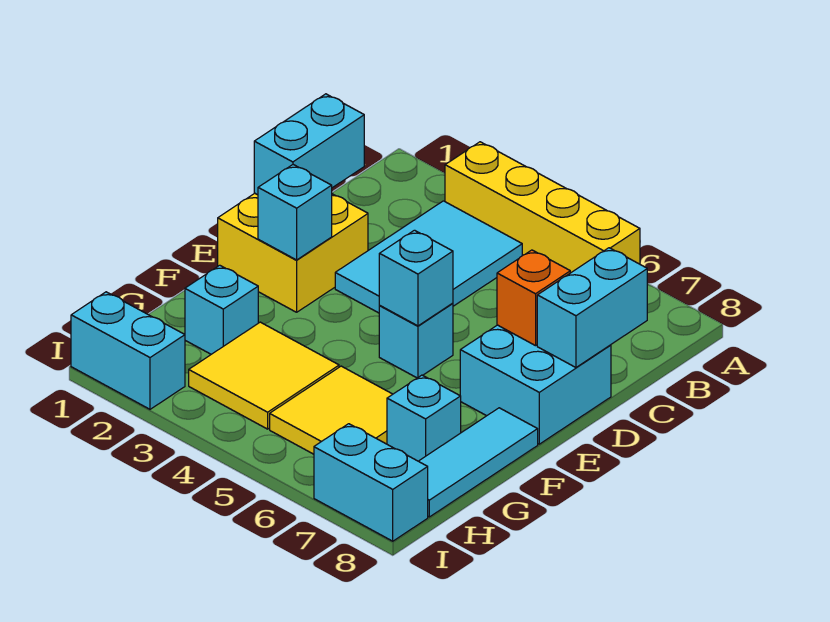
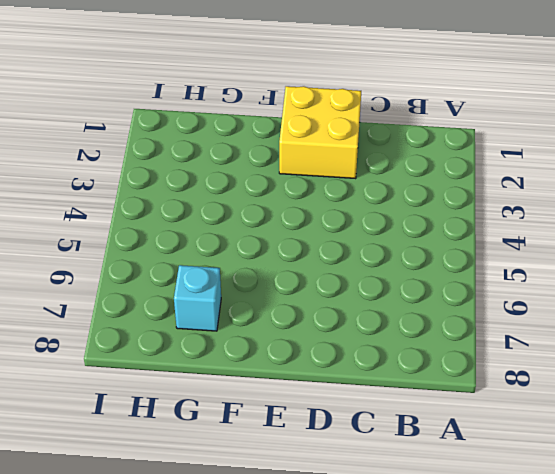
none -> yellow 1x4 brick [445,142,640,273]
none -> cyan 2x3 tile [335,201,522,313]
none -> cyan 2x2 brick [460,325,611,444]

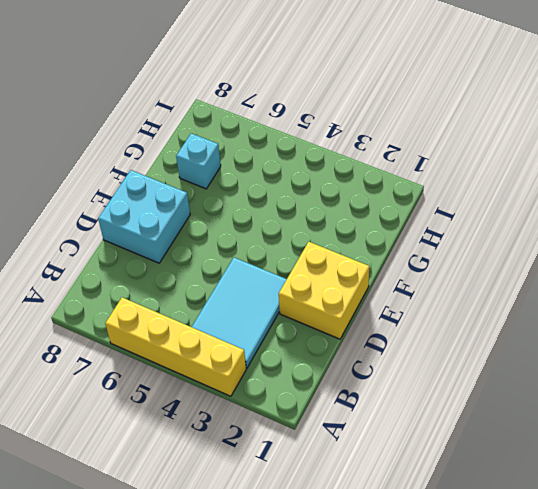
none -> cyan 1x1 brick [379,303,453,378]
none -> cyan 1x3 tile [419,408,538,517]
none -> cyan 1x1 brick [185,265,258,354]

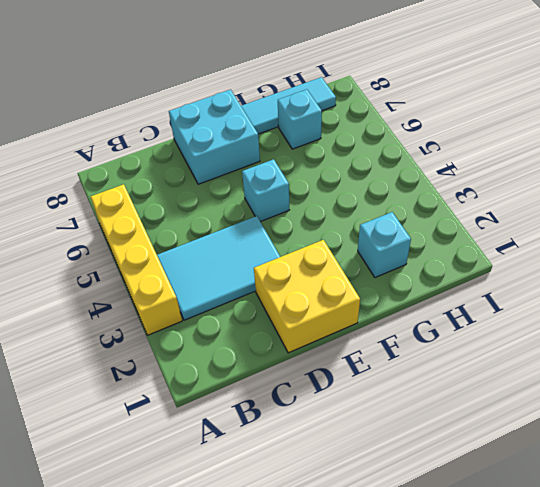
none -> yellow 2x2 tile [189,322,339,429]
none -> yellow 2x2 tile [270,366,393,454]
none -> cyan 1x2 brick [71,292,185,409]

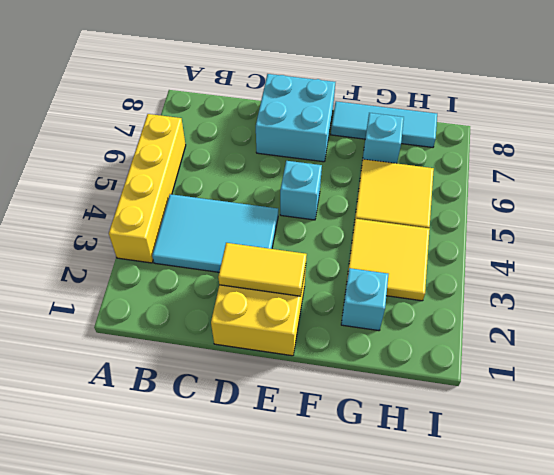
yellow 1x2 tile [218,243,307,296] -> cyan 1x1 brick [258,165,332,260]
none -> cyan 1x2 brick [71,292,185,409]
none -> cyan 1x2 brick [314,424,428,541]
none -> cyan 1x2 brick [254,94,364,195]

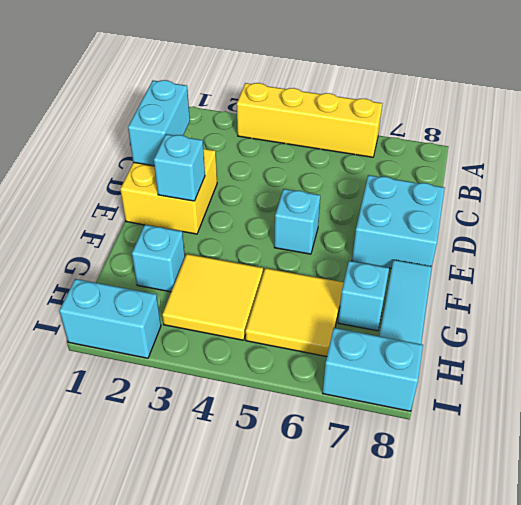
none -> cyan 2x3 tile [335,201,522,313]
none -> cyan 1x2 brick [537,248,647,367]
none -> orange 1x1 brick [497,250,570,346]

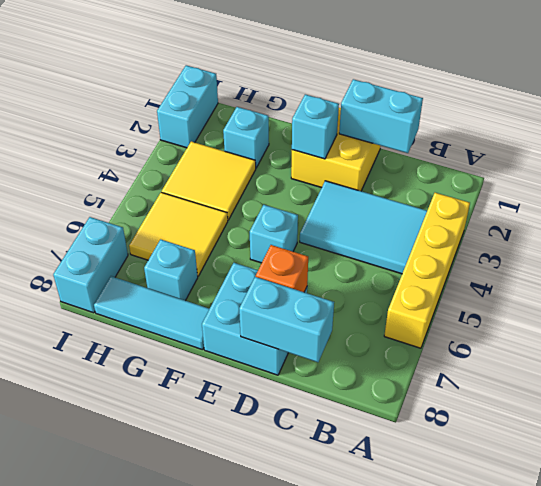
none -> cyan 1x1 brick [379,230,453,326]

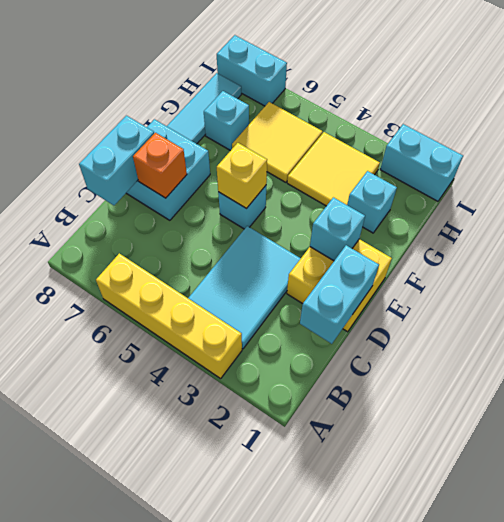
yellow 1x1 brick [217,143,267,209] -> cyan 1x1 brick [379,230,453,326]

